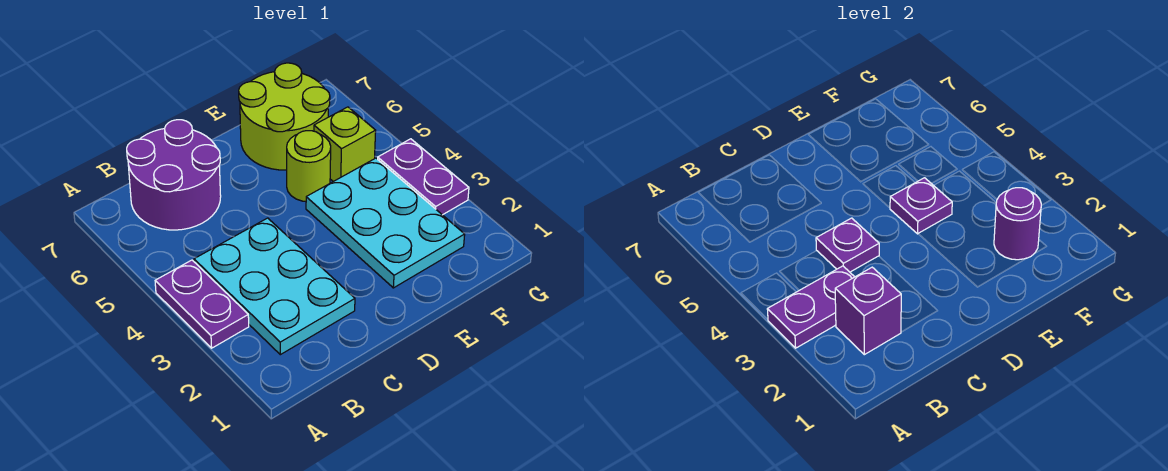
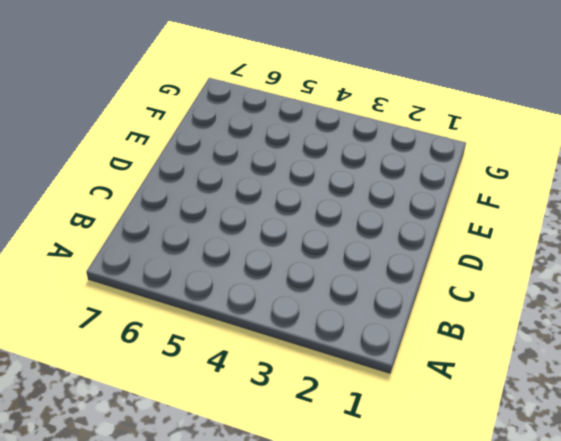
none -> purple 1x2 plate [155,260,249,348]
none -> cyan 2x3 plate [194,218,355,355]
none -> purple 2x2 round brick [127,120,221,230]

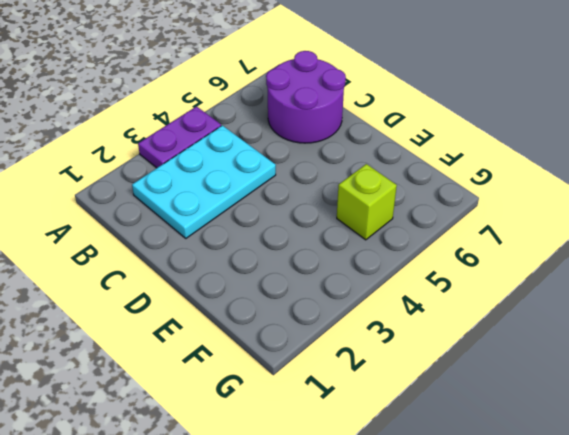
none -> cyan 2x3 plate [306,158,465,288]
none -> lime 1x1 round brick [287,131,331,201]
none -> lime 2x2 round brick [239,63,330,170]

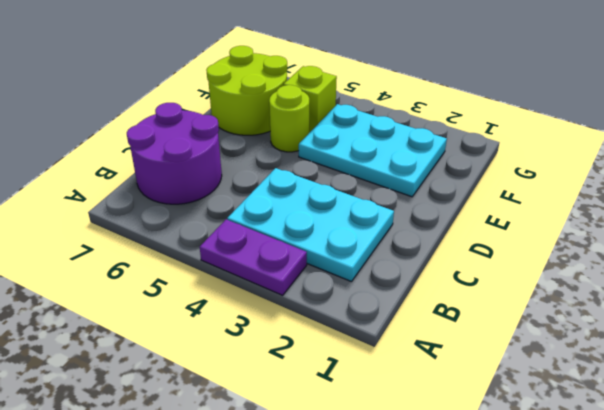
none -> purple 1x2 plate [378,139,469,215]
none -> purple 1x2 plate [767,266,854,348]
none -> purple 1x1 brick [835,267,901,355]

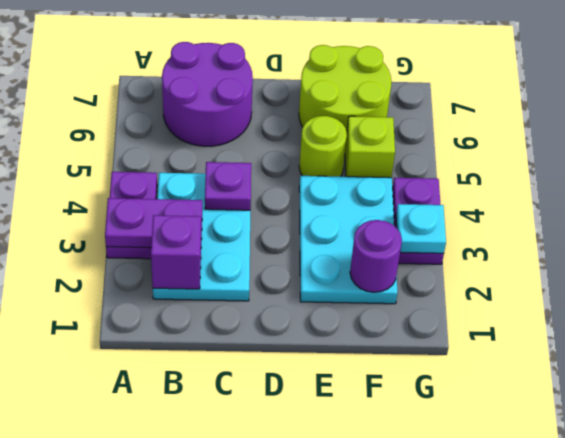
cyan 1x1 plate [396,204,446,253] -> none
none -> purple 1x1 plate [890,178,952,234]

